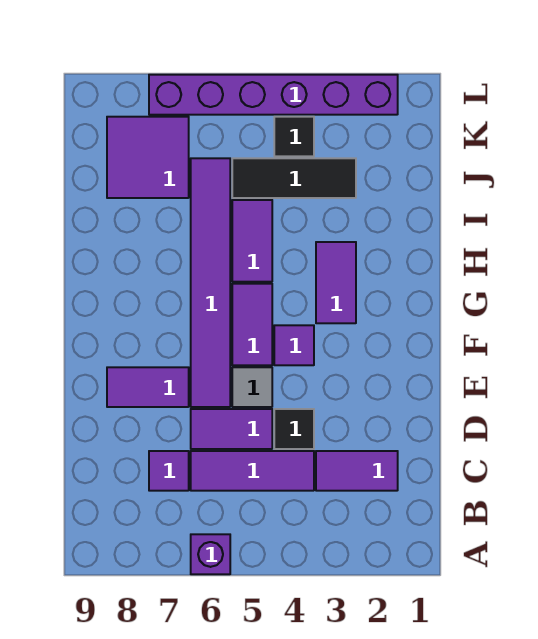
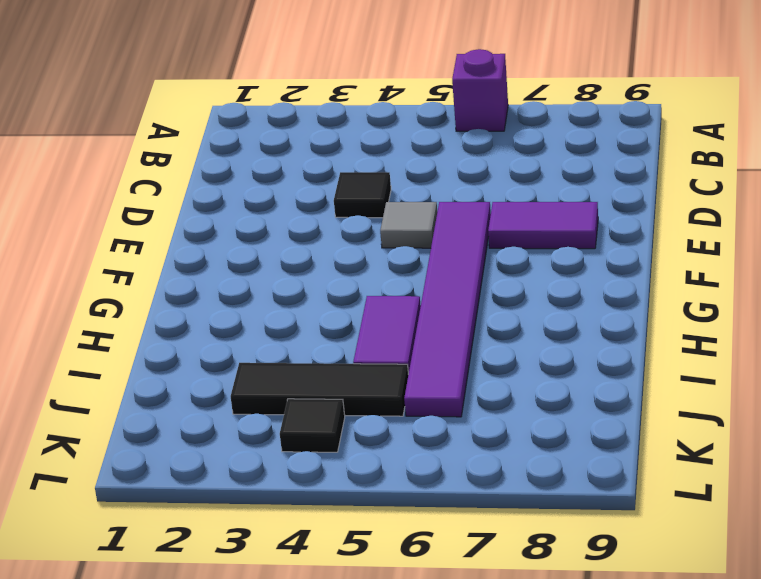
none -> purple 1x2 tile [316,451,398,491]
none -> purple 1x3 tile [191,451,314,491]
none -> purple 1x1 tile [149,451,189,491]

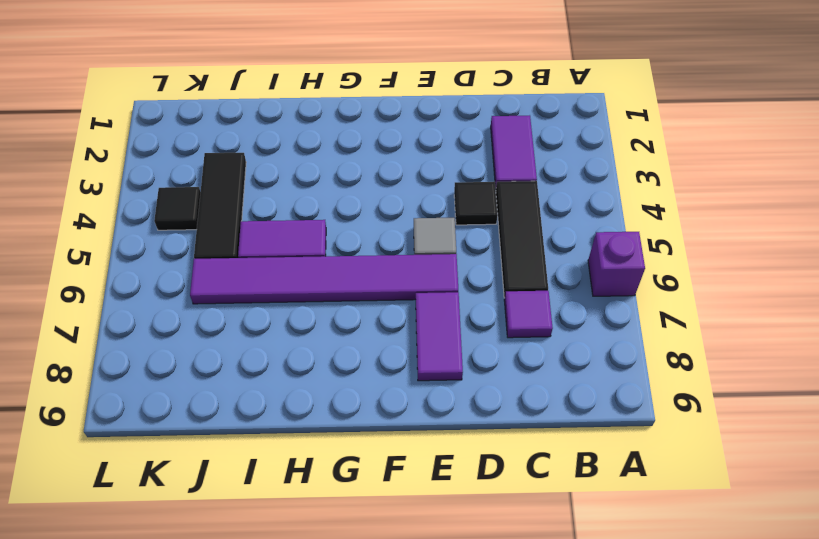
black 1x3 tile [496,181,548,298] -> purple 1x3 tile [191,451,314,491]
none -> purple 1x2 tile [191,409,272,449]
none -> purple 1x1 tile [274,325,314,365]
none -> purple 1x2 tile [232,284,272,365]

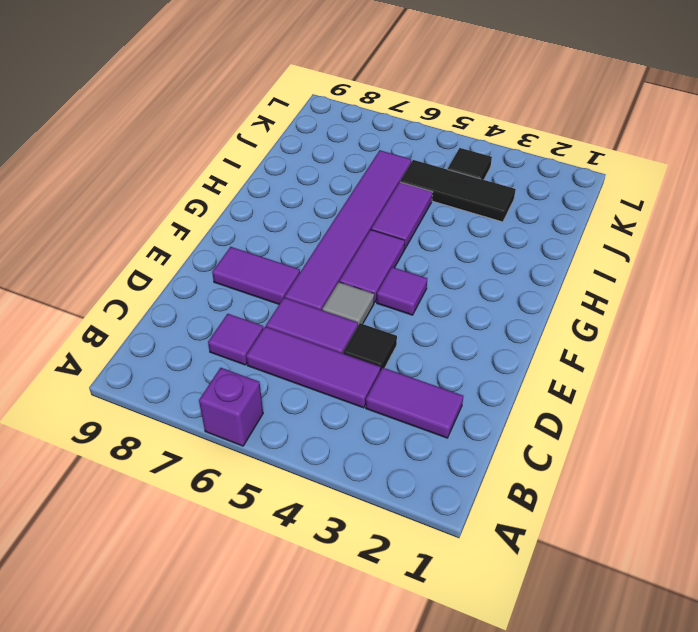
none -> purple 1x2 tile [316,242,356,323]
none -> purple 2x2 tile [107,117,189,198]
none -> purple 1x6 brick [149,75,398,115]

